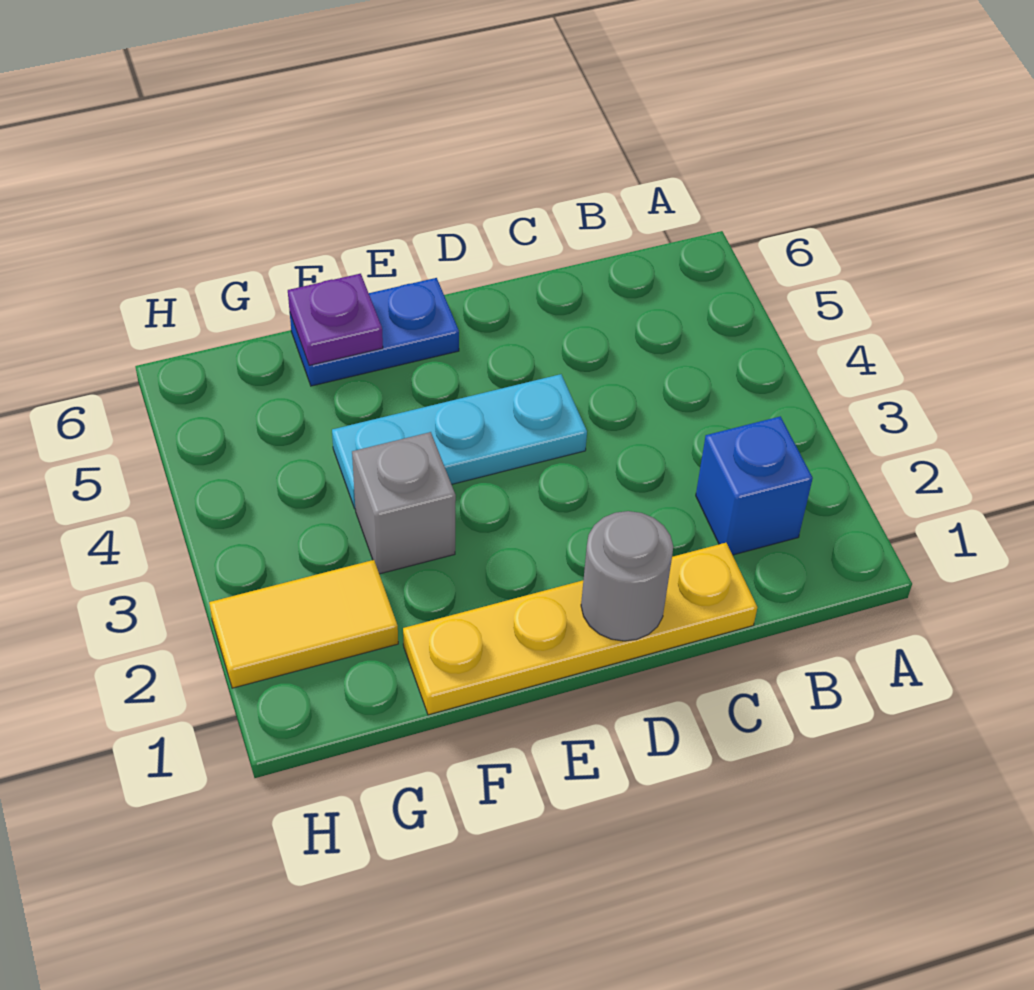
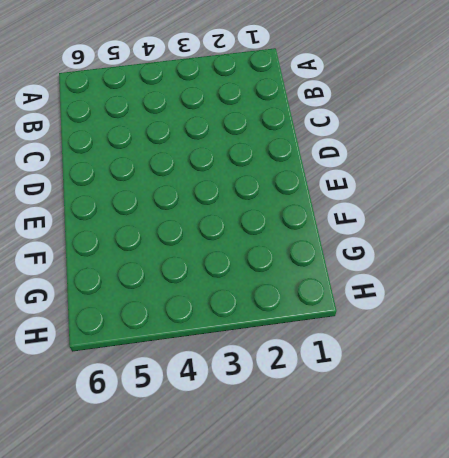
none -> blue 1x1 brick [696,416,813,555]
none -> yellow 1x4 plate [403,543,757,715]

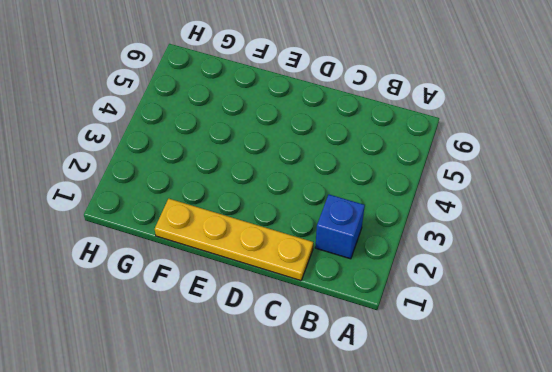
none -> cyan 1x3 plate [332,374,587,508]
none -> blue 1x2 plate [290,278,459,386]

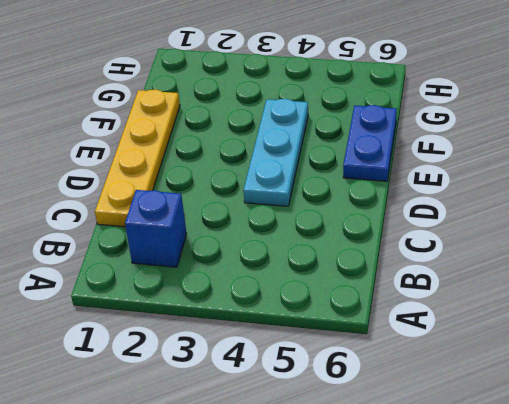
none -> grey 1x1 brick [352,432,456,574]
none -> yellow 1x2 tile [209,560,398,688]

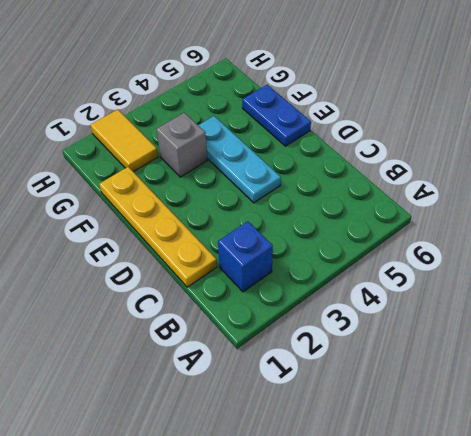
none -> grey 1x1 round brick [581,511,673,641]
none -> purple 1x1 plate [288,274,383,366]

